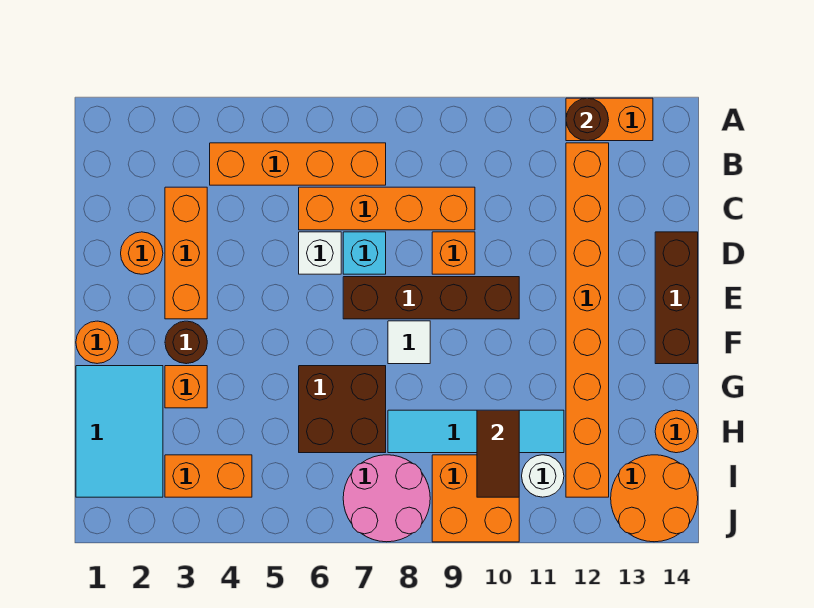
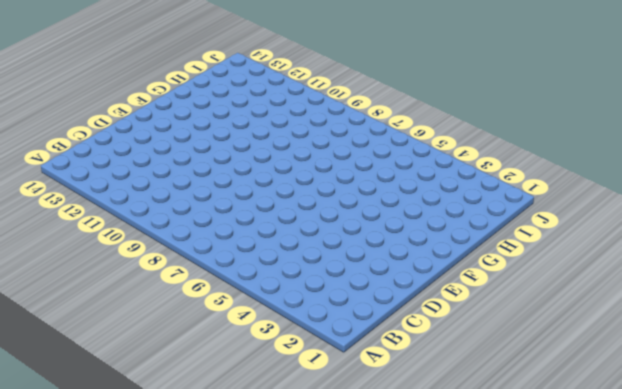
none -> orange 1x2 brick [566,98,653,141]
none -> orange 1x4 brick [210,143,386,185]
none -> orange 1x8 brick [566,143,609,497]

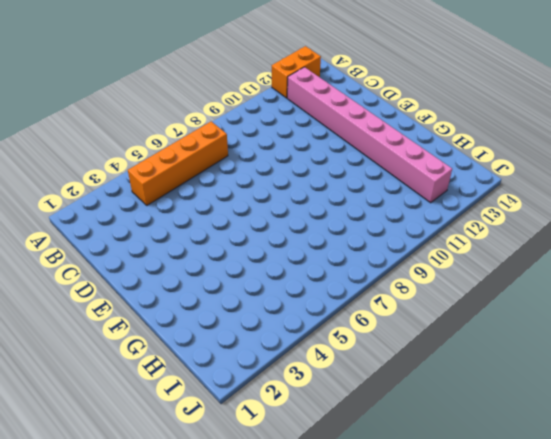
pink 1x8 brick [287,67,452,203] -> orange 1x8 brick [566,143,609,497]
none -> orange 1x3 brick [165,187,207,319]
none -> orange 1x4 brick [299,187,475,230]
none -> orange 1x1 round brick [121,232,163,274]

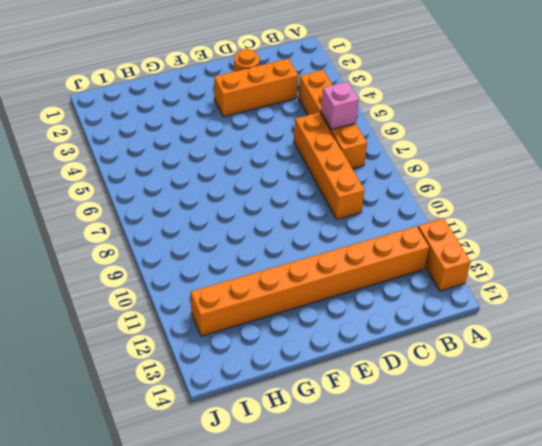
pink 1x1 brick [321,82,359,130] -> none
none -> white 1x1 brick [299,232,341,274]
none -> cyan 1x1 brick [343,232,386,274]
none -> orange 1x1 brick [432,232,475,274]

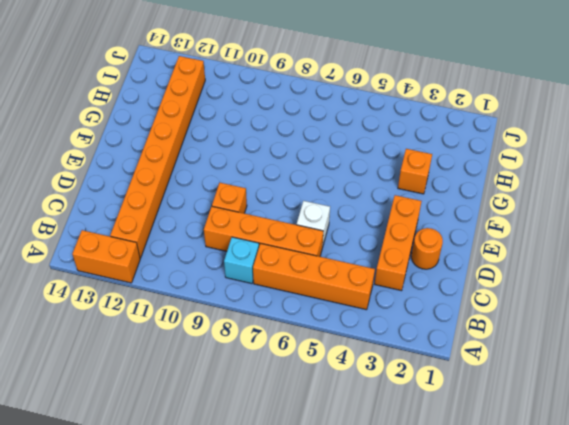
cyan 1x1 brick [224,237,259,284] -> cyan 1x1 brick moved to [343,232,386,274]
none -> brown 1x3 brick [655,232,698,364]
none -> brown 1x4 brick [343,277,519,319]
none -> orange 1x1 round brick [76,321,118,364]

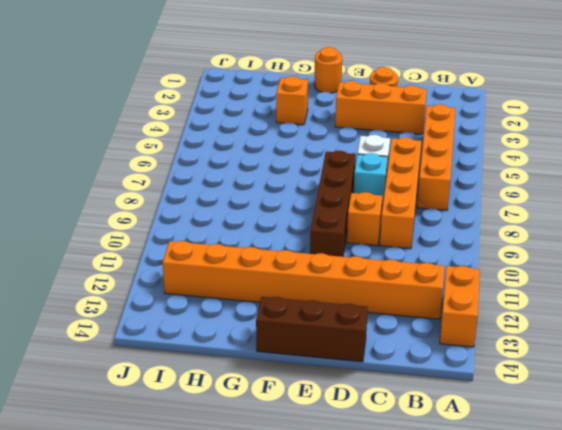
none -> brown 1x1 round brick [165,321,207,364]
none -> white 1x1 tile [388,321,430,364]
none -> cyan 2x3 tile [76,366,163,497]

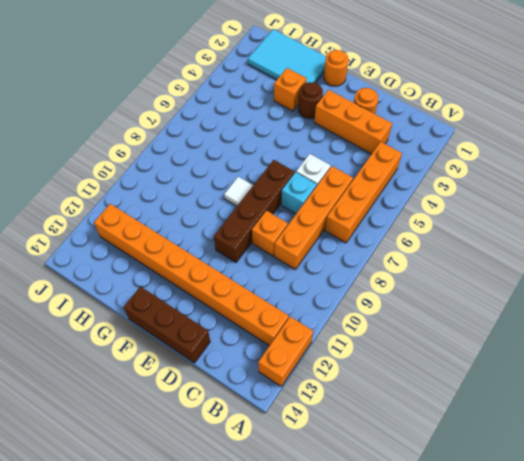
none -> brown 2x2 brick [299,366,386,453]
none -> cyan 1x4 tile [388,410,564,453]
none -> orange 1x1 round brick [655,410,698,453]

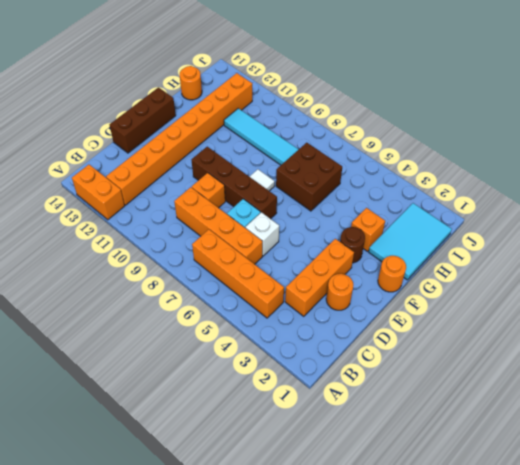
none -> orange 1x2 brick [165,455,252,497]
none -> pink 2x2 round brick [343,455,430,542]
none -> orange 2x2 brick [432,455,519,542]

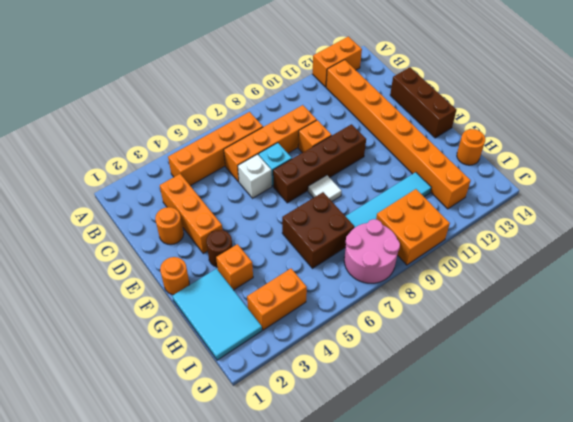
none -> white 1x1 round brick [522,455,564,497]
none -> orange 2x2 round brick [611,455,698,542]
none -> brown 1x1 round brick [566,98,609,141]

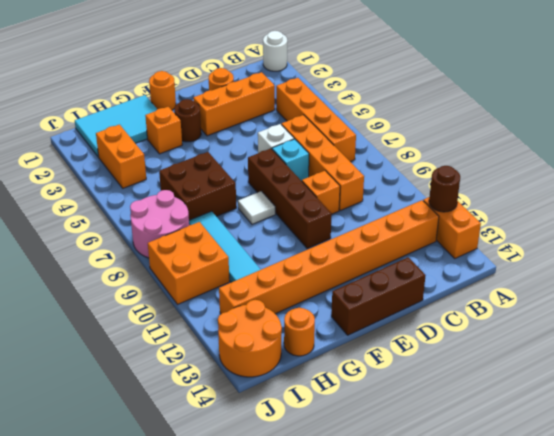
white 1x1 round brick [263,31,287,71] -> white 1x1 round brick moved to [522,455,564,497]
none -> brown 1x2 tile [477,410,519,497]

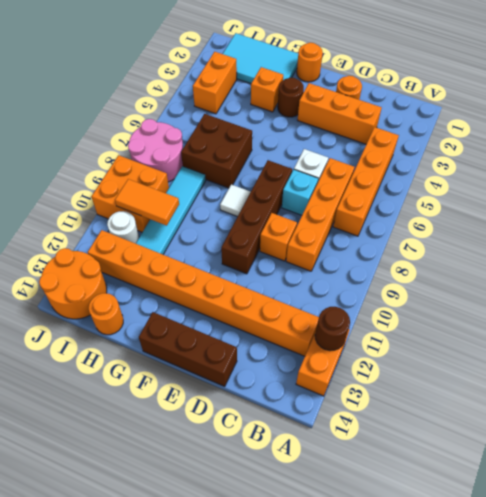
orange 1x2 tile [115,179,179,226] -> brown 1x2 tile [477,410,519,497]

